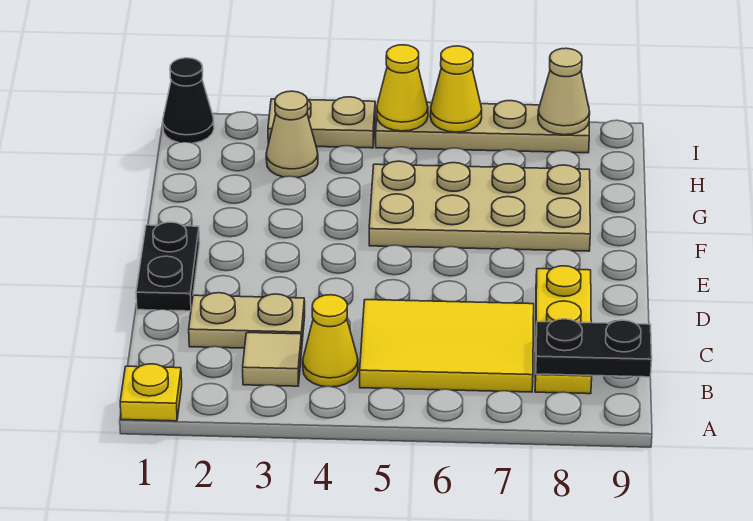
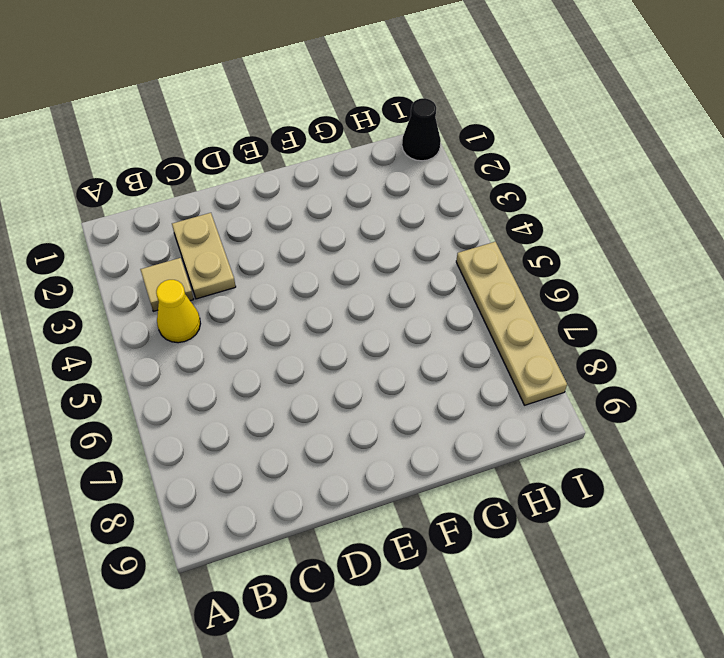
none -> yellow 1x1 plate [120,364,182,421]
none -> yellow 2x3 tile [360,300,534,392]
none -> yellow 1x3 plate [535,266,592,394]

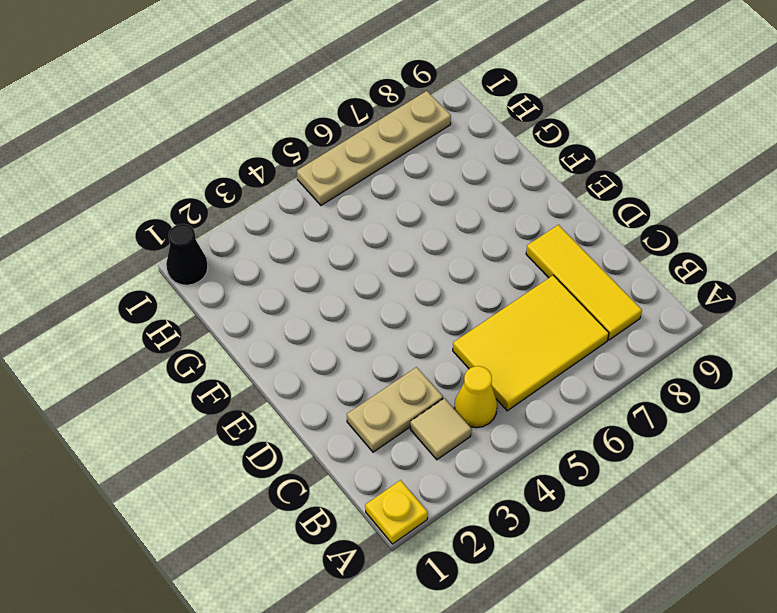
yellow 1x3 tile [526,225,642,340] -> yellow 1x3 plate [535,266,592,394]
none -> black 1x2 plate [136,222,200,311]
none -> tan 2x4 plate [369,161,590,251]
none -> tan 1x1 cone [266,91,318,178]

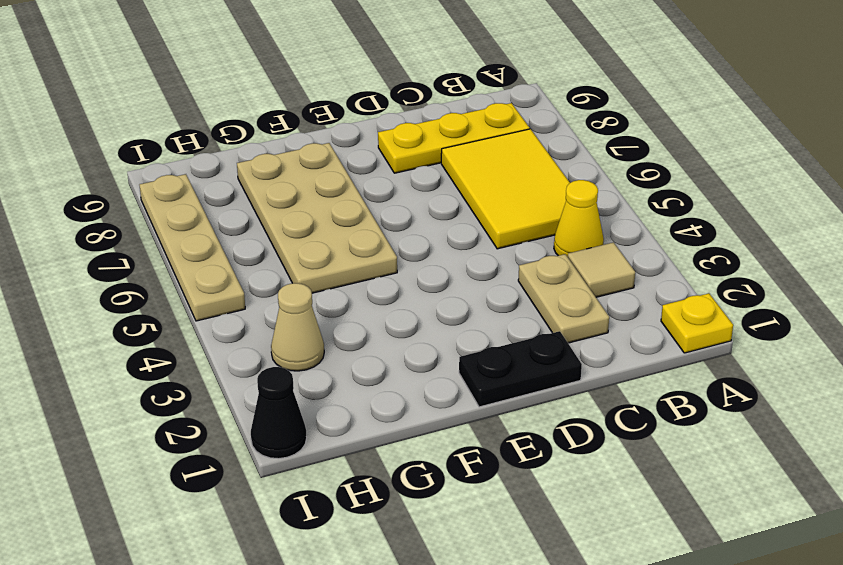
none -> tan 1x2 plate [268,97,375,148]
none -> black 1x2 plate [536,319,652,377]
none -> yellow 1x1 cone [377,45,428,131]

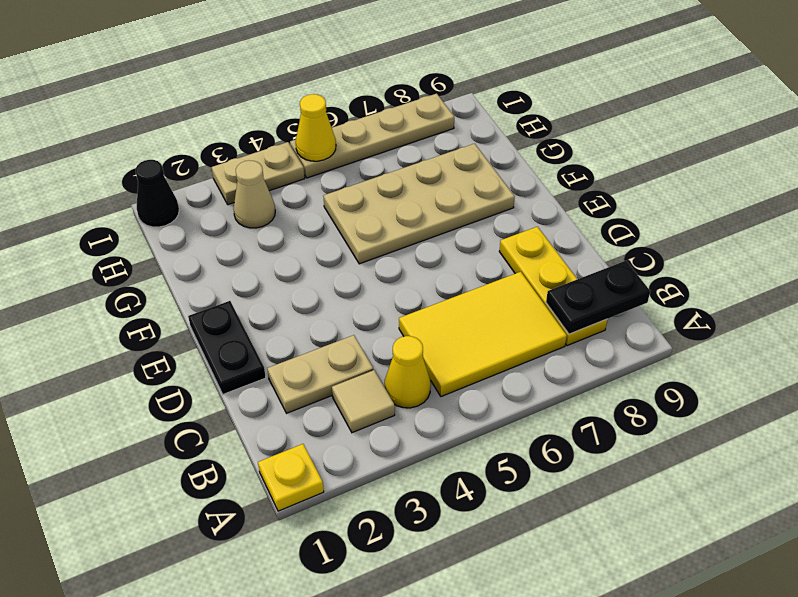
none -> yellow 1x1 cone [430,46,482,132]
none -> tan 1x1 cone [538,48,590,135]

